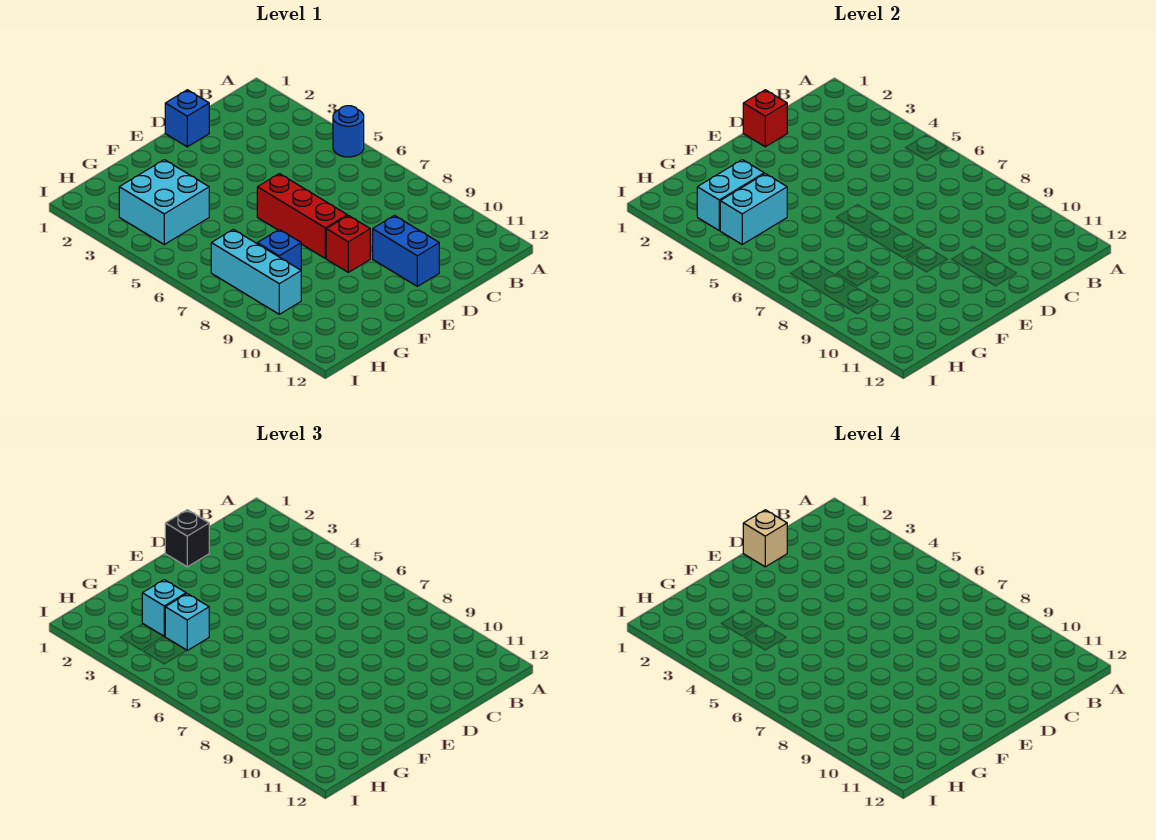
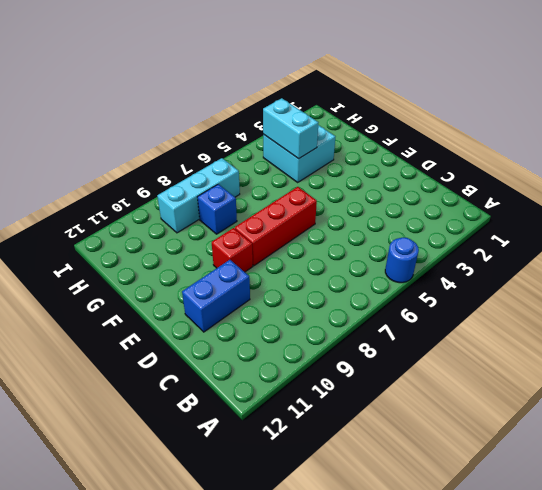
none -> blue 1x1 brick [165,90,209,147]
none -> red 1x1 brick [743,90,787,147]
none -> cyan 1x2 brick [697,160,764,230]

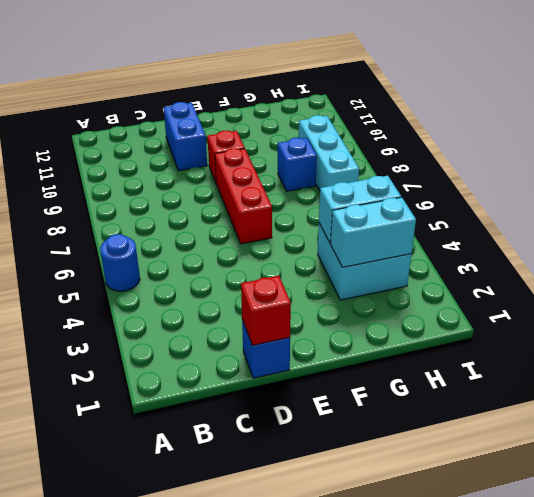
none -> black 1x1 brick [165,510,209,567]
none -> cyan 1x1 brick [142,580,186,636]
none -> cyan 1x1 brick [165,594,209,650]

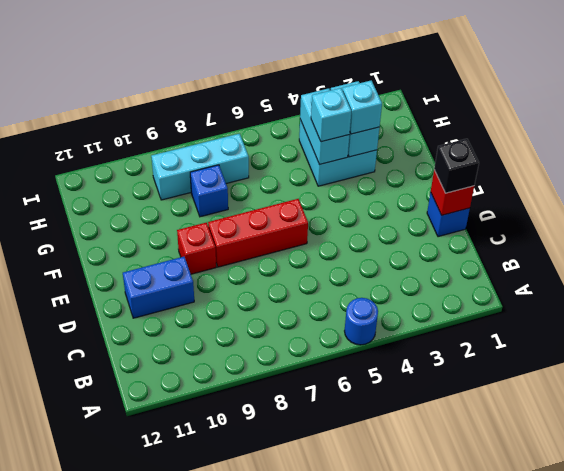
none -> tan 1x1 brick [743,510,787,567]

